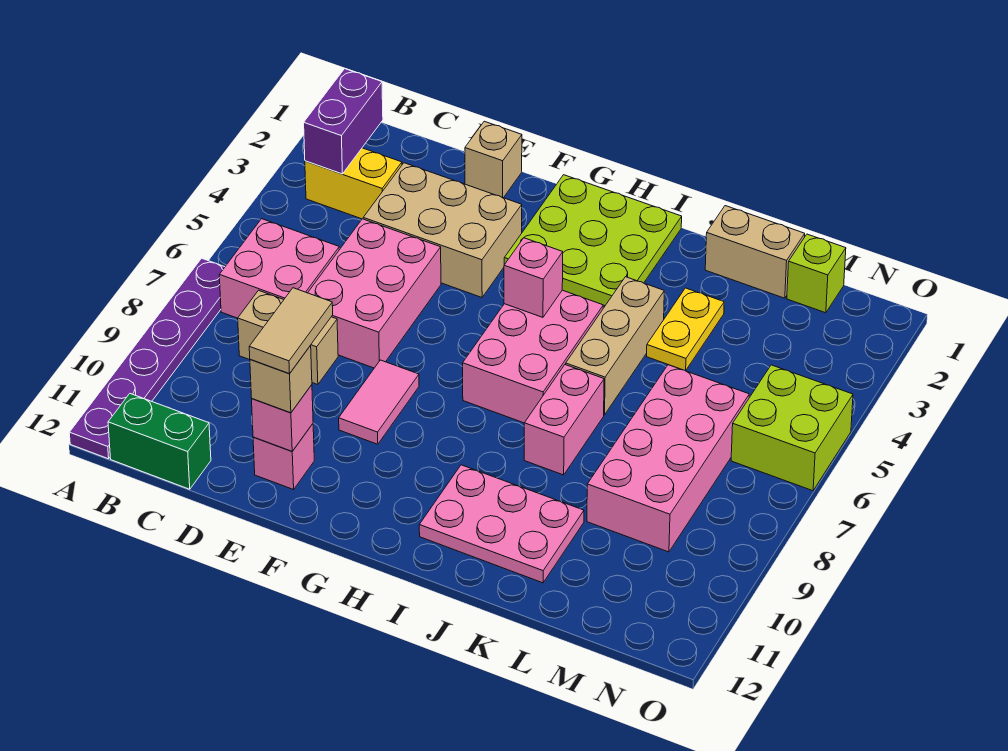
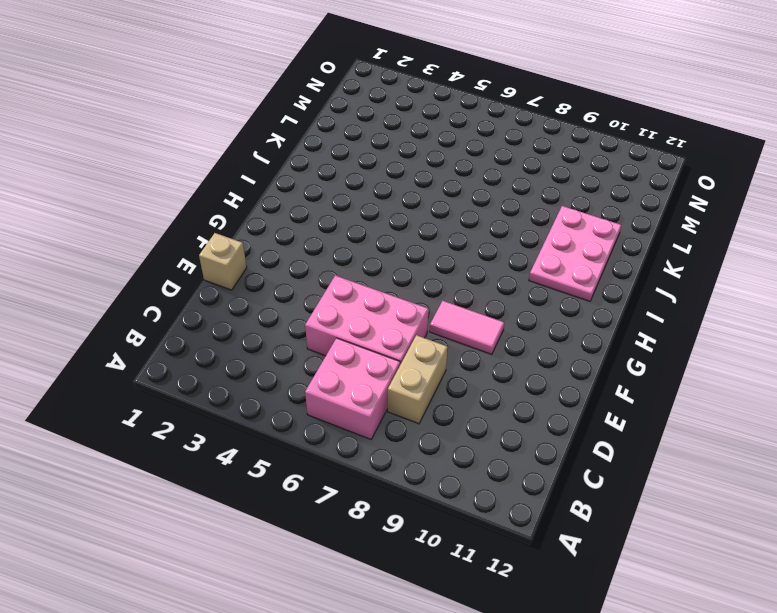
none -> purple 1x6 plate [69,258,225,459]
none -> yellow 1x2 brick [305,148,402,219]
none -> green 1x2 brick [108,394,211,489]

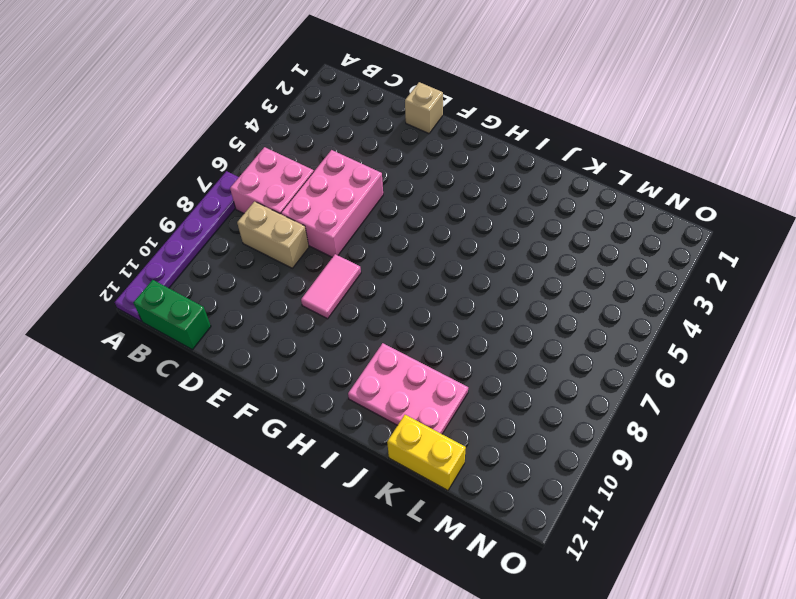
yellow 1x2 brick [387,415,466,490] -> yellow 1x2 brick moved to [305,148,402,219]
none -> tan 2x3 brick [363,163,522,297]
none -> pink 1x1 brick [253,424,314,490]
none -> lime 3x3 plate [504,175,682,306]

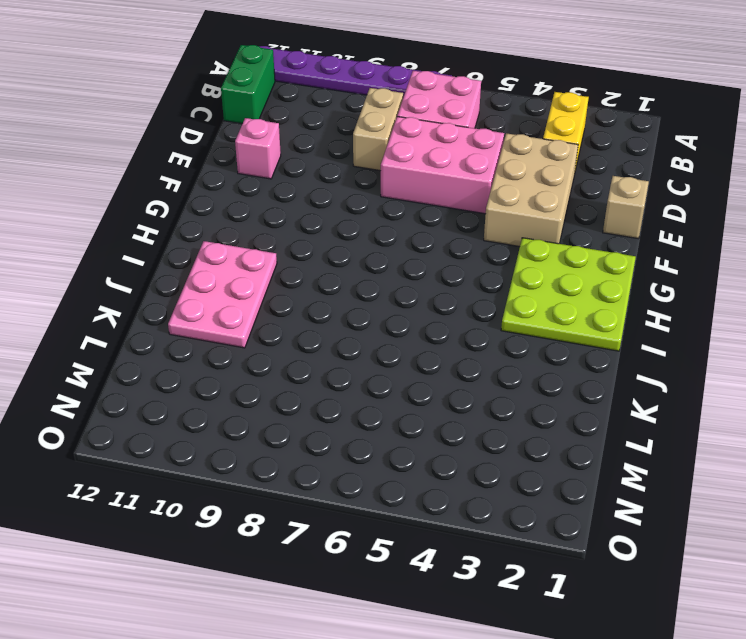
none -> pink 1x2 tile [339,360,419,444]
none -> pink 2x3 brick [463,290,603,423]
none -> tan 1x3 brick [566,277,664,415]

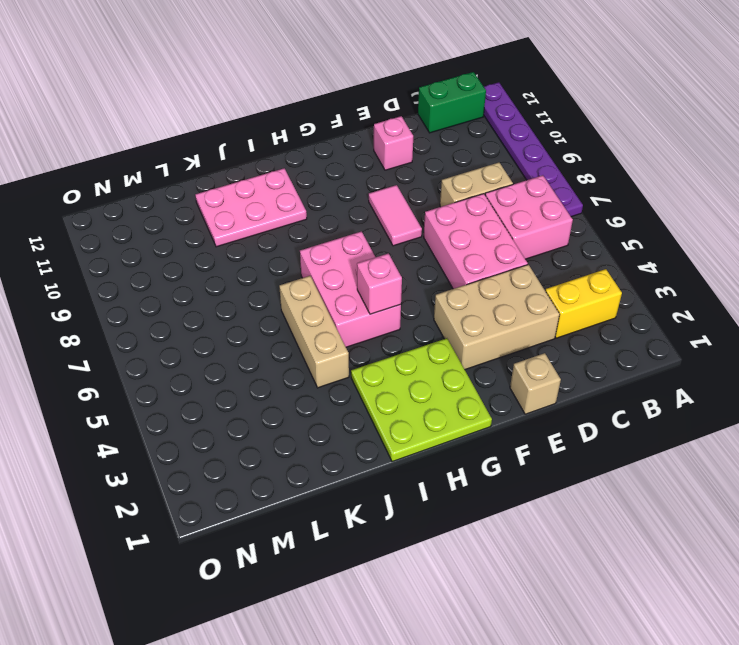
none -> pink 1x2 brick [524,365,604,475]
none -> tan 1x2 brick [705,206,805,298]
none -> yellow 1x2 plate [647,288,724,371]

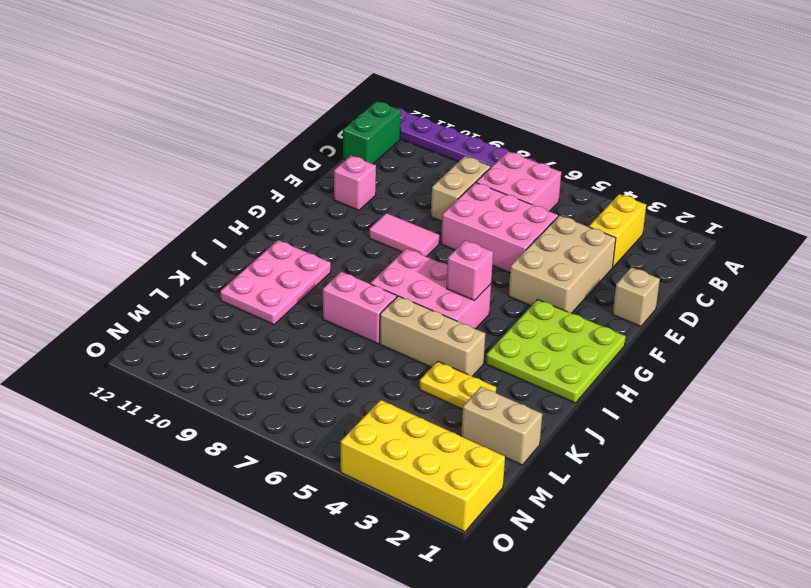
tan 1x2 brick [461,387,542,465] -> tan 1x2 brick turned to [705,206,805,298]
yellow 2x4 brick [341,400,505,532] -> none
none -> pink 2x4 brick [587,365,749,552]
none -> lime 1x1 brick [787,234,846,313]
none -> lime 2x2 brick [731,365,853,491]

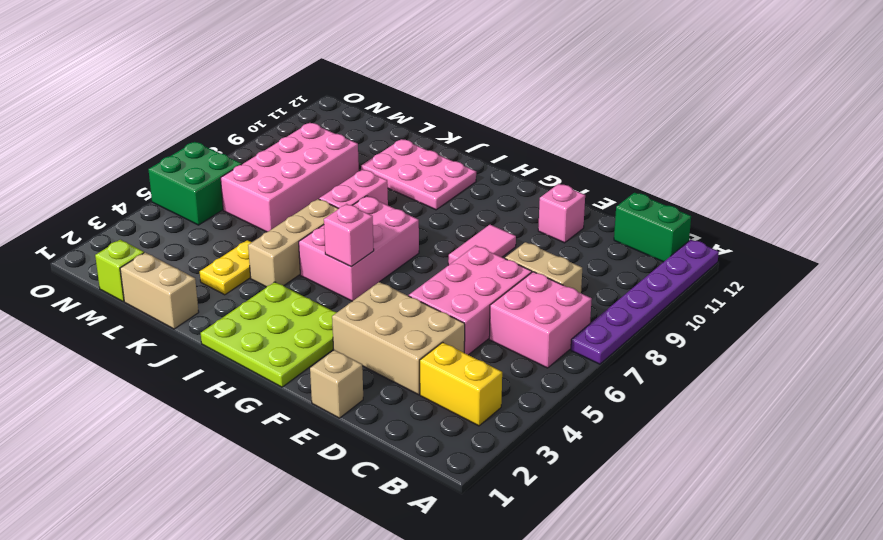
green 2x2 brick [148,142,242,225] -> lime 2x2 brick [731,365,853,491]
none -> purple 1x2 brick [304,69,383,174]
none -> pink 1x1 brick [252,385,313,451]
none -> tan 1x1 brick [250,345,312,413]

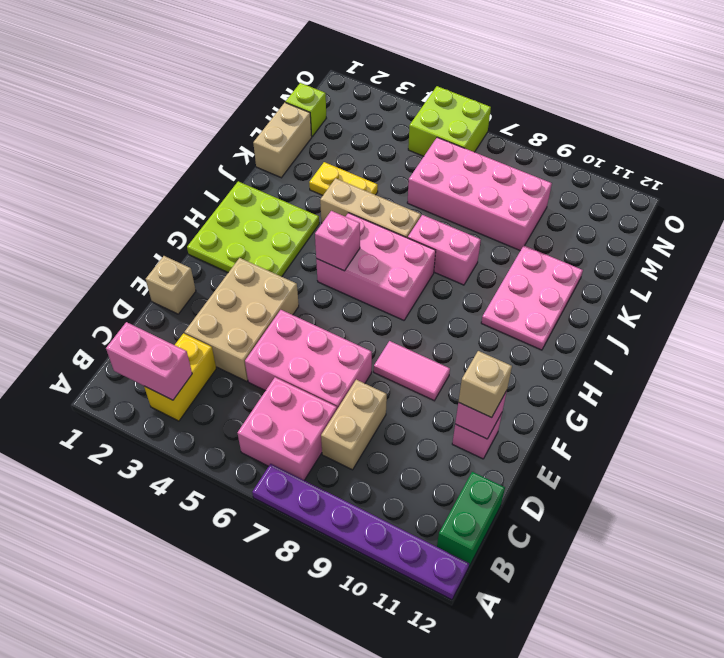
pink 1x2 brick [106,322,192,400] -> purple 1x2 brick [304,69,383,174]
none -> tan 1x2 tile [249,288,333,374]

